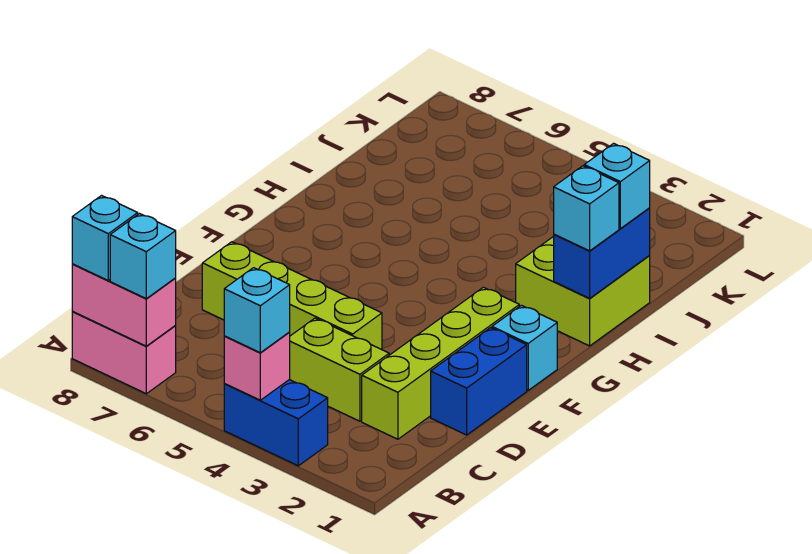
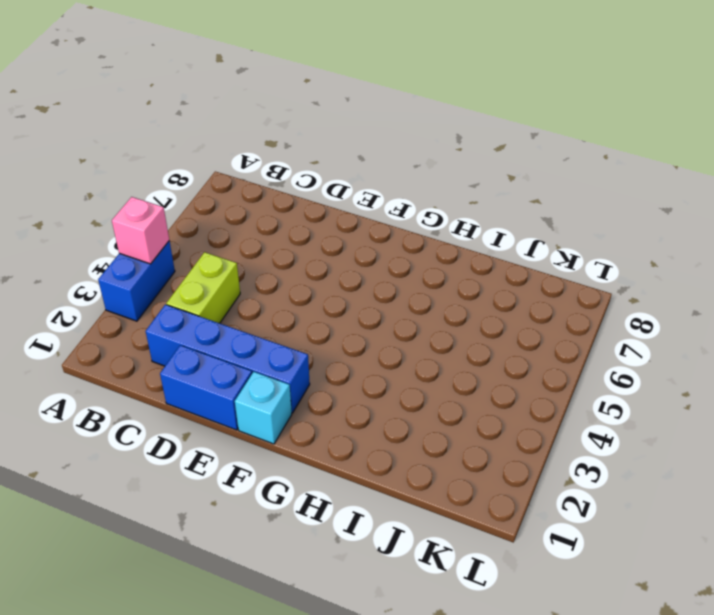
blue 1x4 brick [146,305,310,413] -> lime 1x4 brick [362,287,519,439]
none -> pink 1x2 brick [72,311,176,394]
none -> lime 1x4 brick [202,242,382,350]
none -> lime 2x2 brick [516,236,650,346]

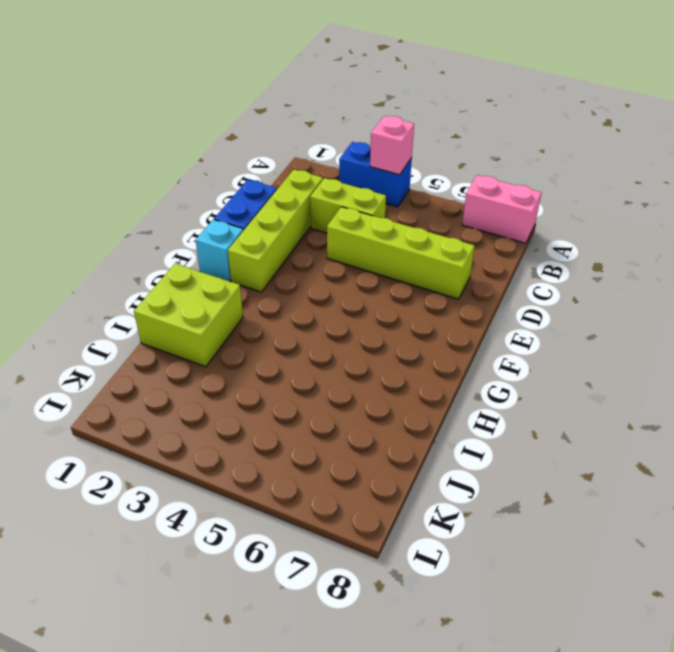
none -> pink 1x2 brick [72,264,176,346]
none -> blue 1x2 brick [554,208,650,298]
none -> cyan 1x1 brick [224,268,290,353]

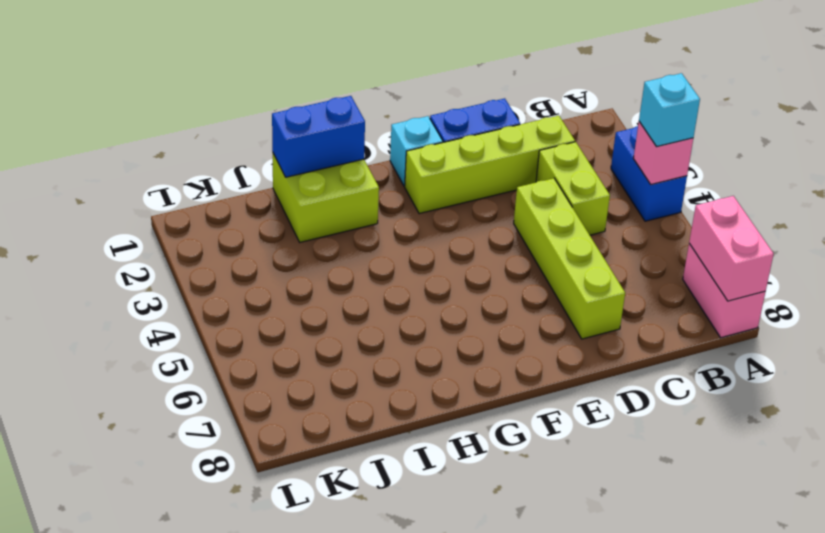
none -> cyan 1x1 brick [110,214,176,299]
none -> cyan 1x1 brick [72,196,138,281]
none -> cyan 1x1 brick [554,166,619,251]

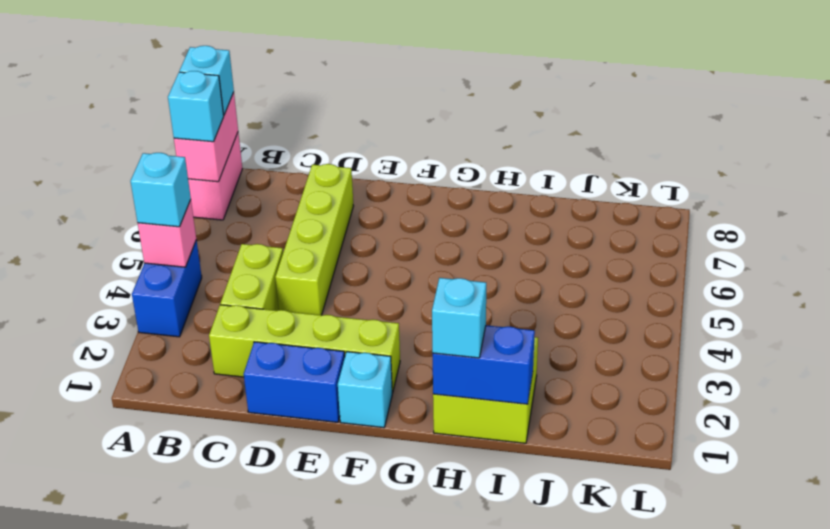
none -> cyan 1x1 brick [584,143,650,229]

